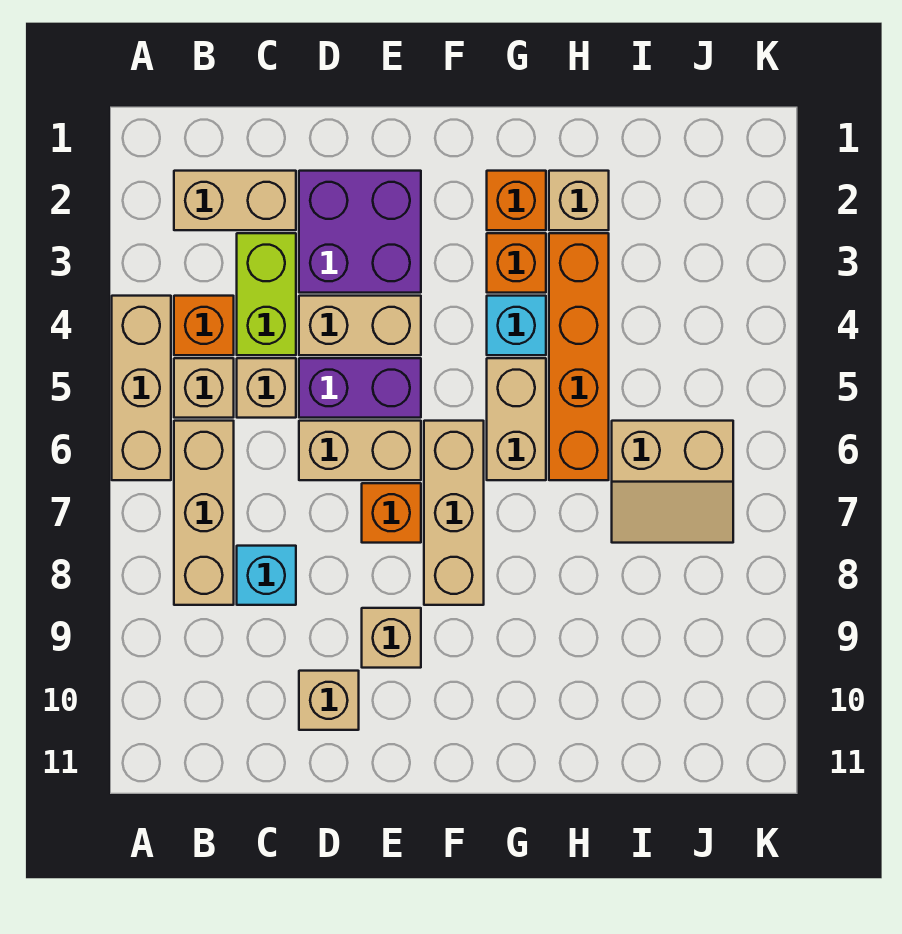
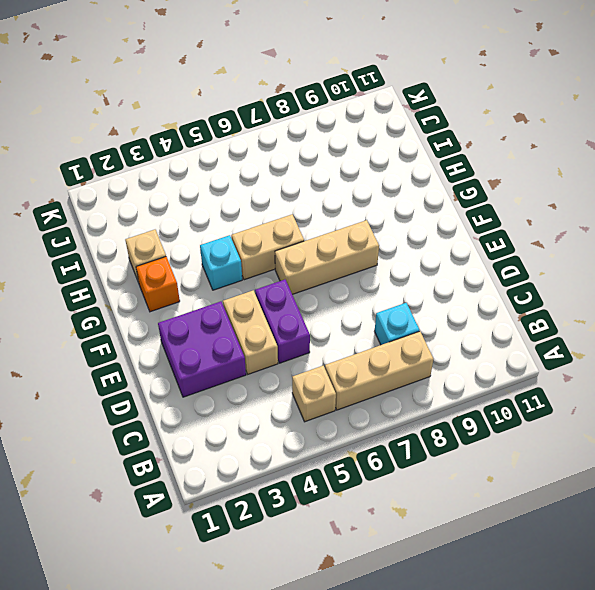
none -> tan 1x3 brick [112,296,171,480]
none -> tan 1x2 brick [174,171,296,230]
none -> orange 1x1 brick [174,296,234,355]

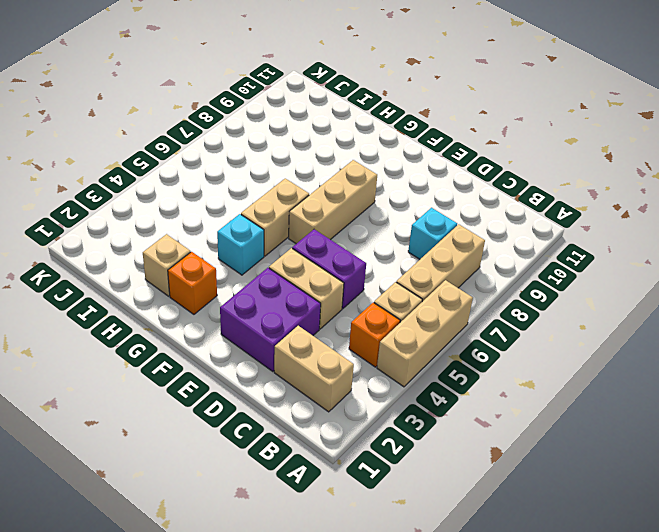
none -> lime 1x2 brick [237,233,296,355]
none -> tan 1x1 brick [237,358,296,418]
none -> tan 1x2 brick [299,421,421,480]

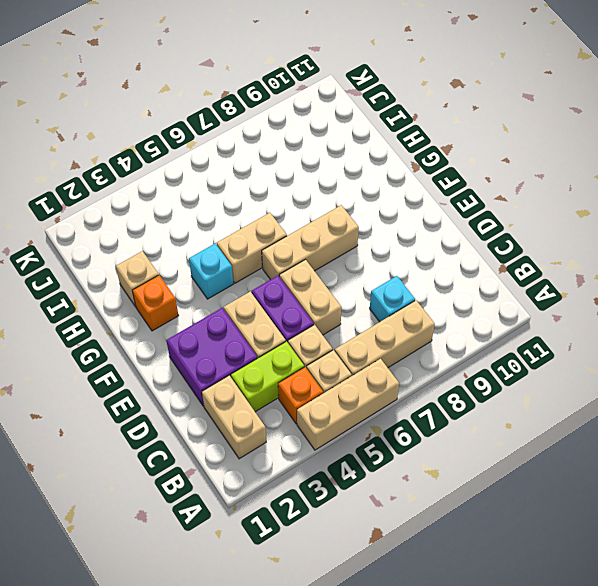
none -> tan 1x1 brick [299,671,359,730]
none -> orange 1x1 brick [362,483,421,543]
none -> tan 1x1 brick [362,608,421,668]

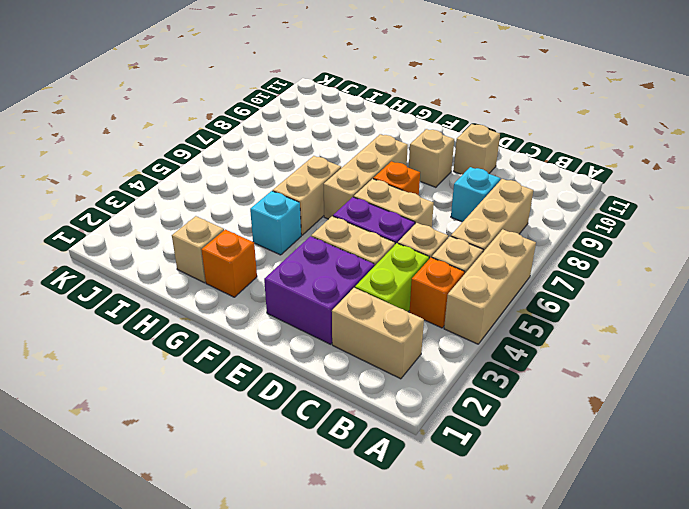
none -> orange 1x1 brick [487,233,546,293]
none -> orange 1x4 brick [549,233,609,480]
none -> tan 2x2 slope [612,421,733,543]

